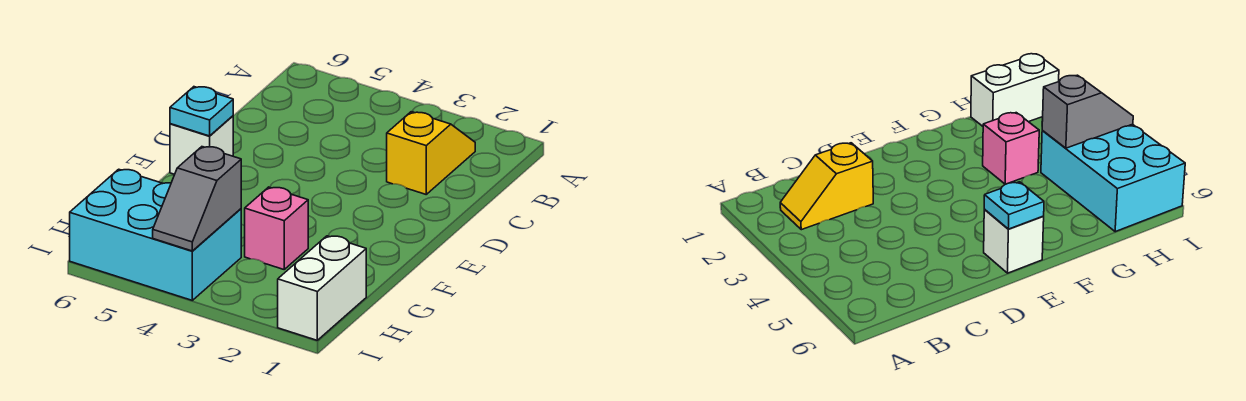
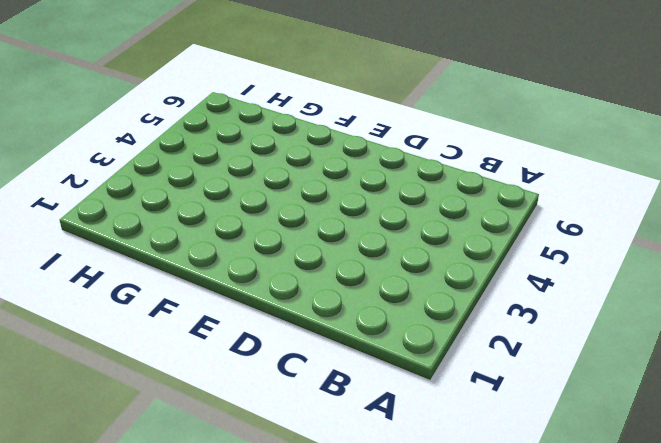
none -> yellow 1x2 slope [387,112,475,194]
none -> white 1x1 brick [170,116,233,174]

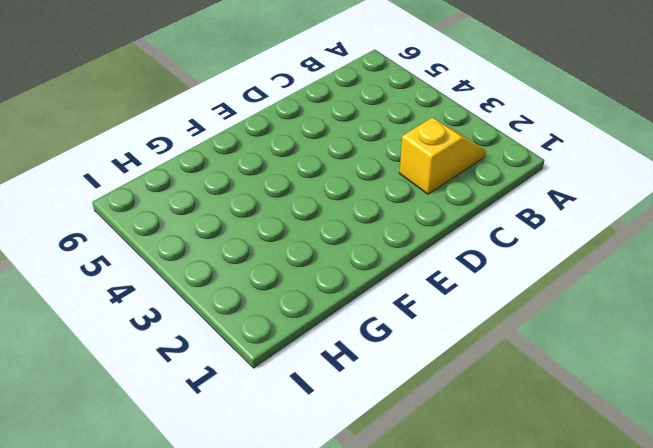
none -> white 1x1 brick [170,116,233,174]
none -> pink 1x1 brick [245,187,308,269]

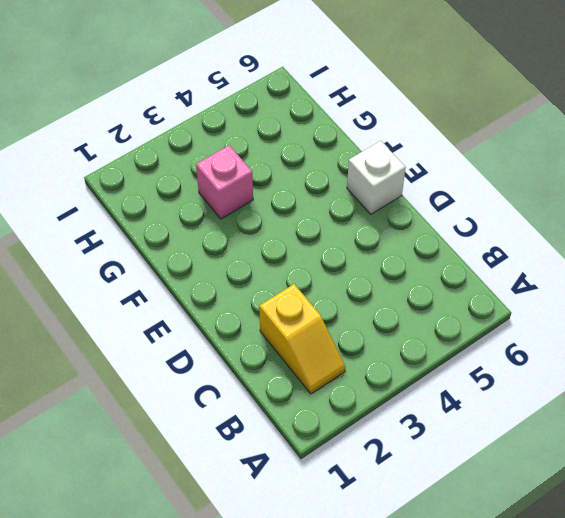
none -> white 1x2 brick [278,236,366,340]
none -> cyan 2x3 brick [70,169,241,300]

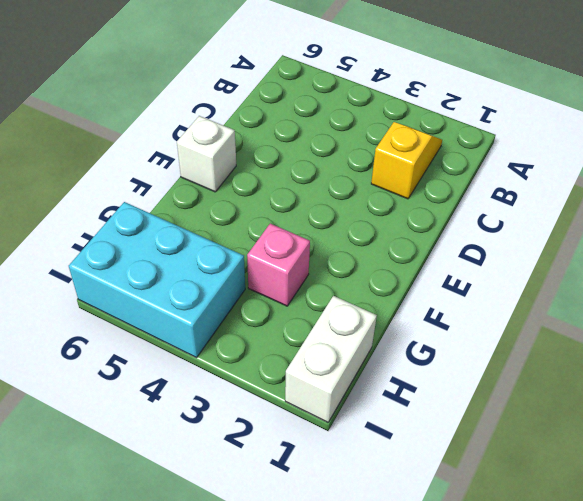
none -> cyan 1x1 plate [170,87,233,136]
none -> grey 1x2 slope [153,147,241,251]

